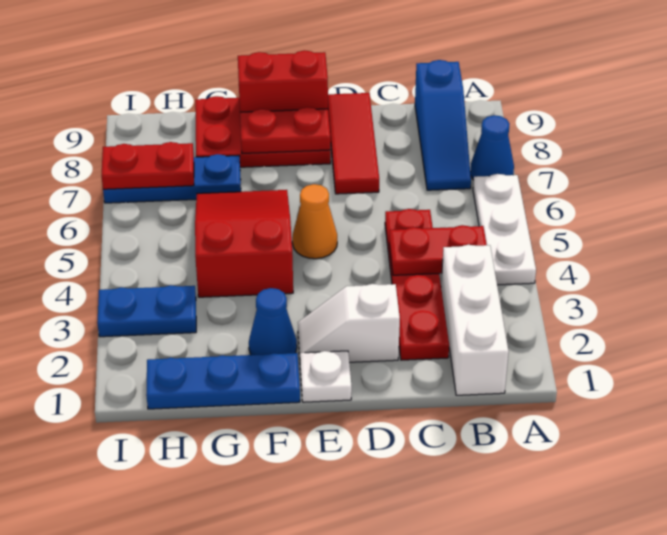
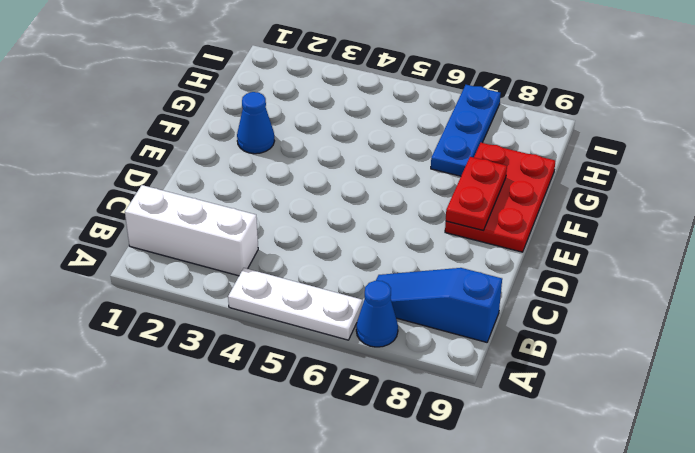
none -> red 1x4 plate [385,209,449,360]
none -> white 1x2 slope [298,284,400,362]
none -> red 1x3 tile [328,93,379,194]

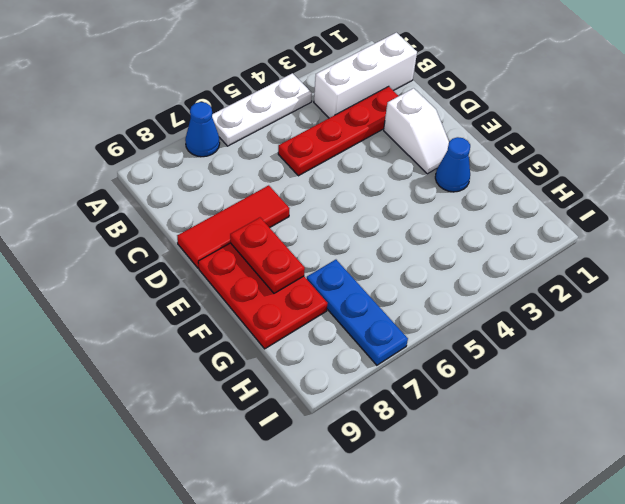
none -> blue 1x3 slope [415,60,471,190]
none -> white 1x1 plate [300,351,352,402]
none -> orange 1x1 cone [292,184,337,259]

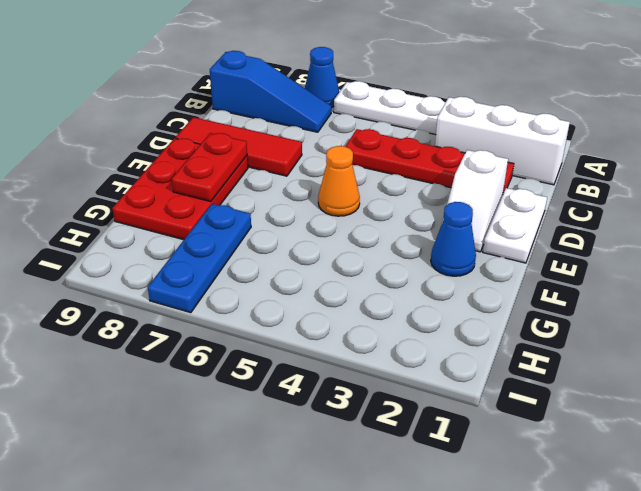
white 1x2 plate [483,188,547,263] -> white 1x1 plate [300,351,352,402]
none -> blue 1x3 plate [146,353,300,409]
none -> red 2x3 slope [195,190,293,297]
none -> blue 1x2 plate [97,285,196,337]

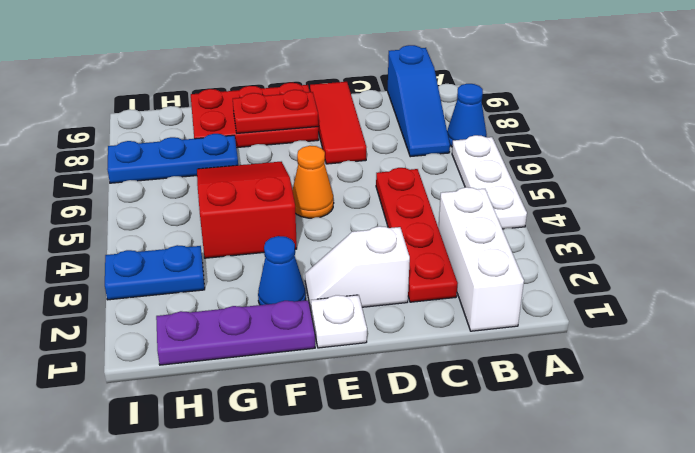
purple 1x3 plate [156,300,315,365] -> blue 1x3 plate [146,353,300,409]
none -> red 1x2 plate [389,225,487,275]
none -> red 1x2 brick [238,50,328,112]
none -> red 1x2 plate [102,142,194,189]

